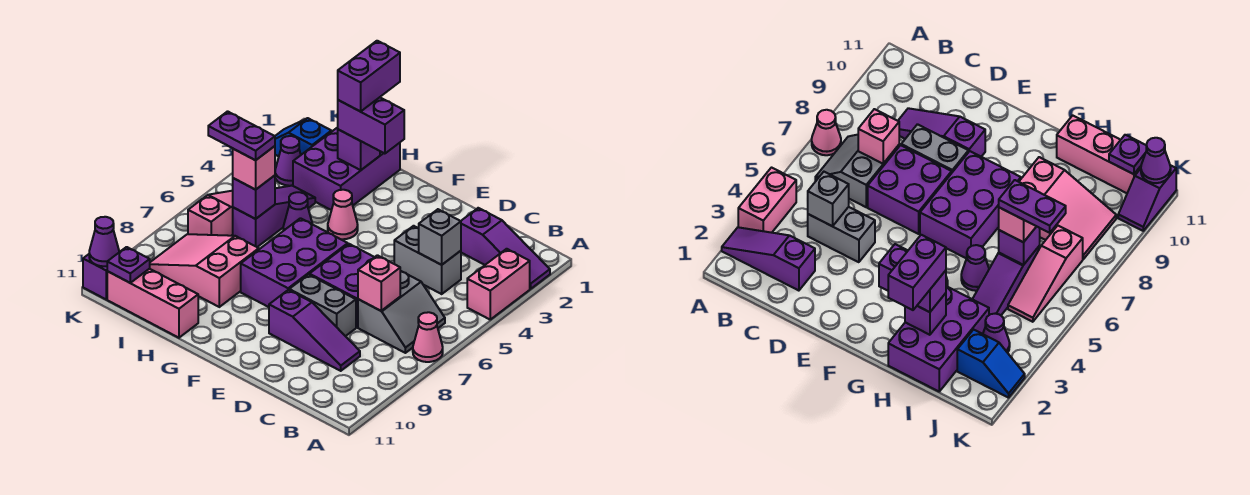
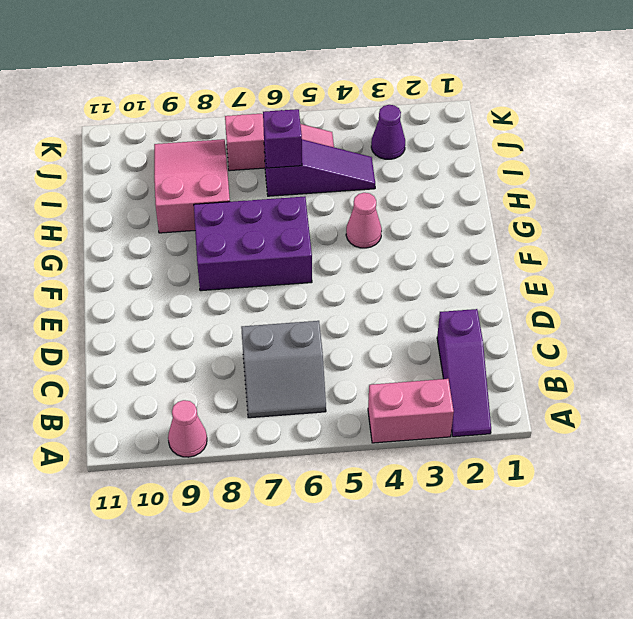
pink 1x1 cone [168,400,207,457] -> pink 1x1 cone moved to [413,312,443,362]
none -> grey 1x2 brick [394,226,461,294]
none -> purple 1x3 slope [269,290,360,371]
none -> purple 2x2 brick [310,244,374,327]

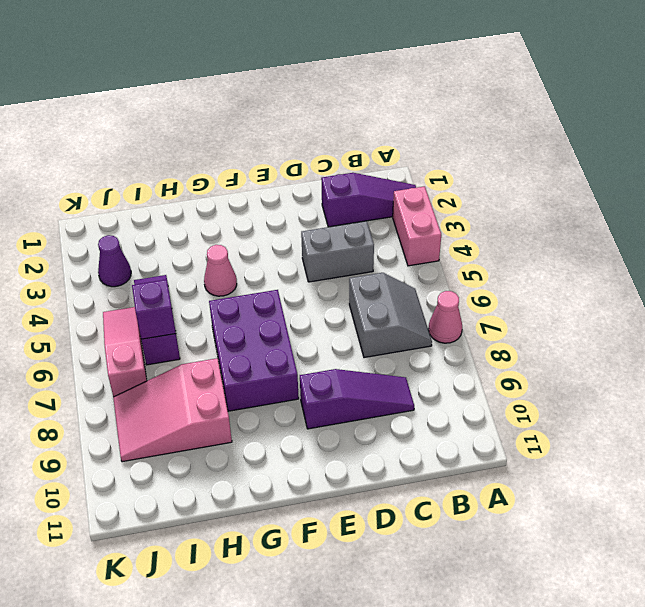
none -> purple 2x2 brick [310,244,374,327]
none -> grey 1x2 brick [289,275,356,336]
none -> purple 2x3 brick [293,127,400,210]

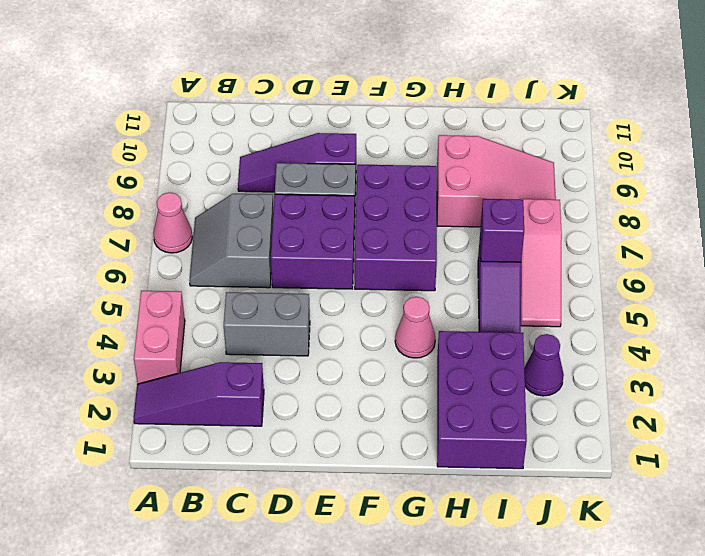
none -> purple 1x1 cone [283,192,312,231]
none -> pink 1x3 brick [107,269,198,338]
none -> blue 1x2 slope [275,118,331,156]

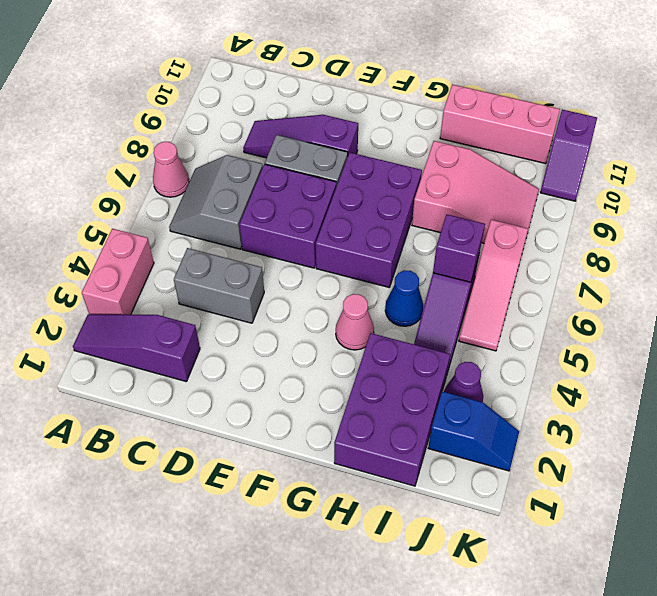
blue 1x1 cone [385,270,424,326] -> purple 1x1 cone [283,192,312,231]
none -> grey 1x1 brick [419,209,461,265]
none -> pink 1x1 brick [358,255,400,311]
none -> purple 1x1 brick [338,129,380,170]

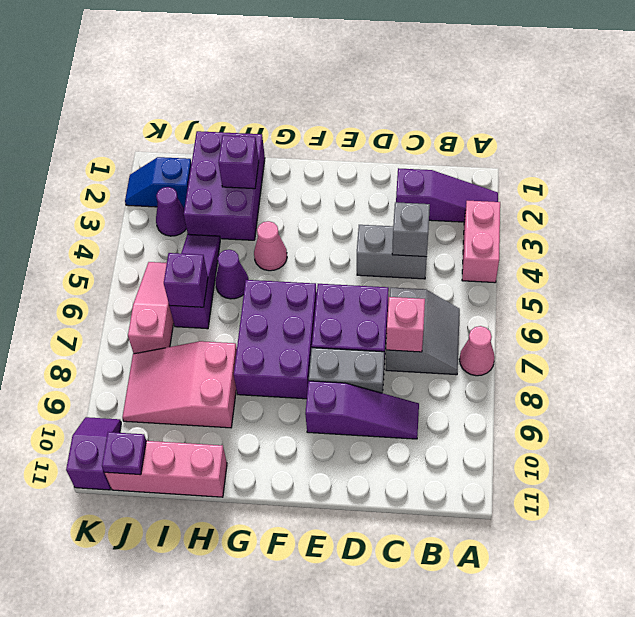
none -> purple 1x1 cone [89,217,119,266]
none -> purple 1x2 brick [338,97,404,154]
none -> pink 1x1 brick [233,146,275,190]

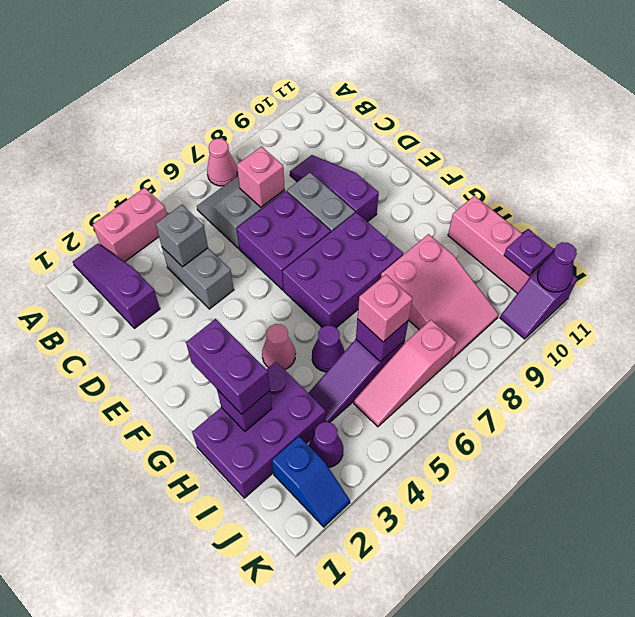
none -> purple 1x2 brick [338,41,400,112]
none -> purple 1x2 plate [208,111,275,160]

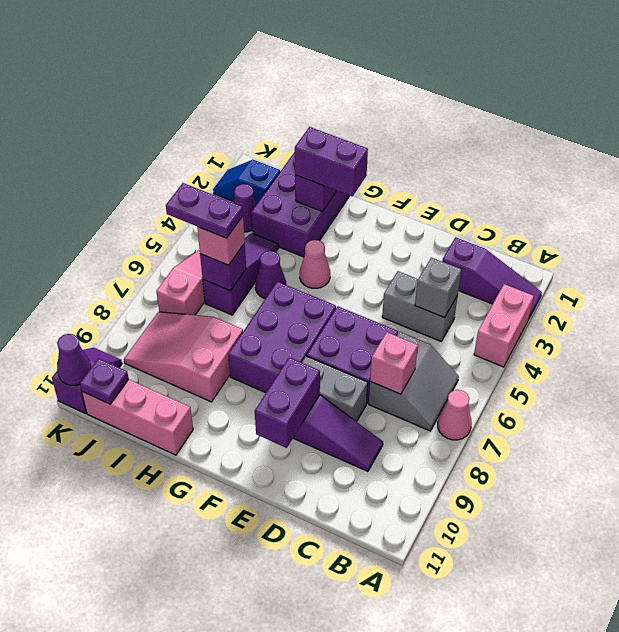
purple 1x2 brick [255,357,320,448] -> purple 1x2 brick moved to [338,41,400,112]

